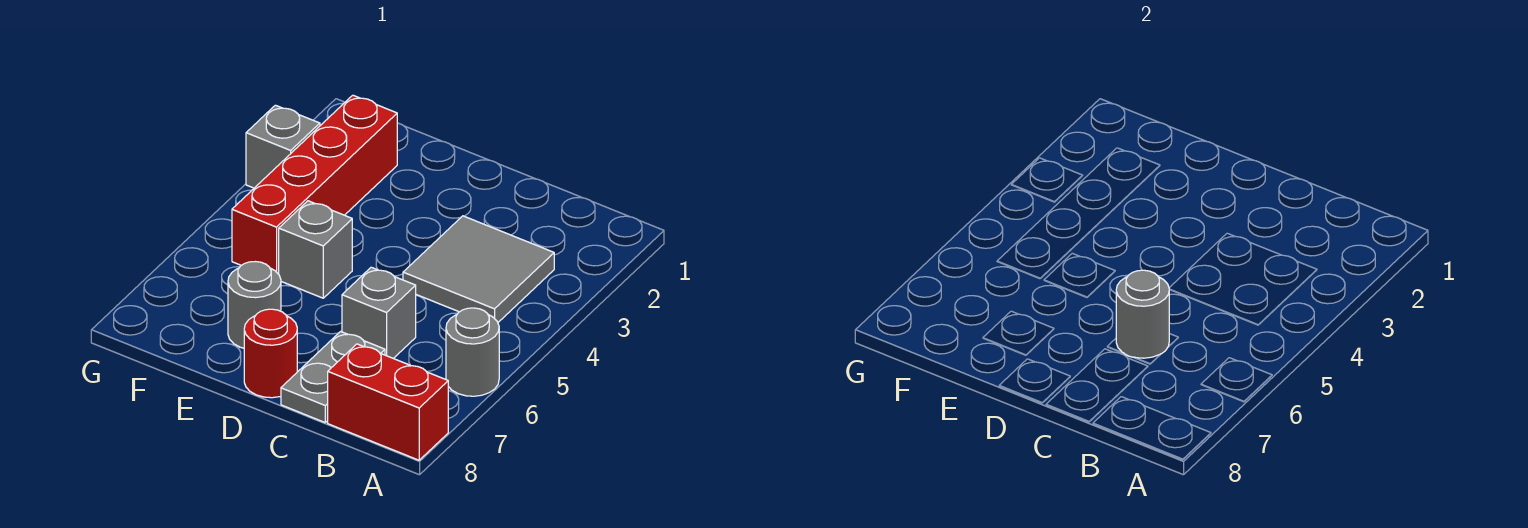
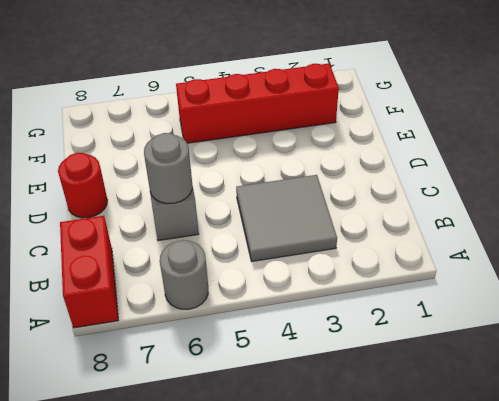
none -> grey 1x2 plate [281,331,385,422]
none -> grey 1x1 brick [279,201,352,298]

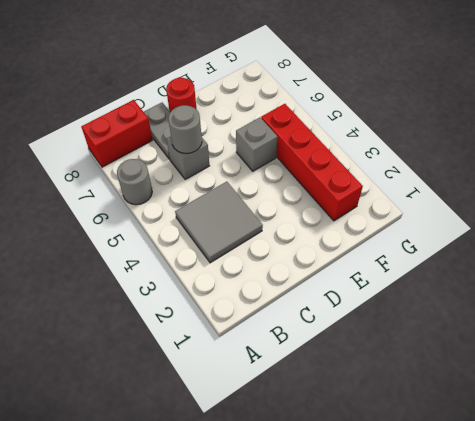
none -> grey 1x1 round brick [228,262,281,348]
none -> grey 1x1 brick [246,105,320,188]

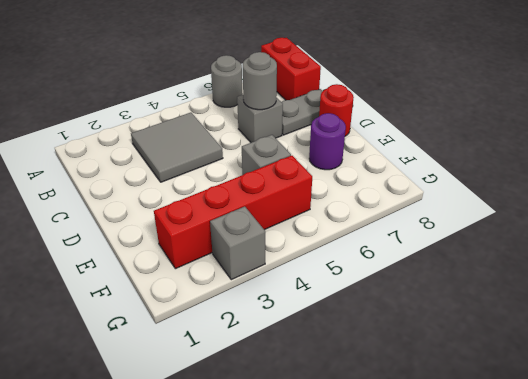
purple 1x1 round brick [309,113,346,170] -> grey 1x1 round brick [228,262,281,348]

